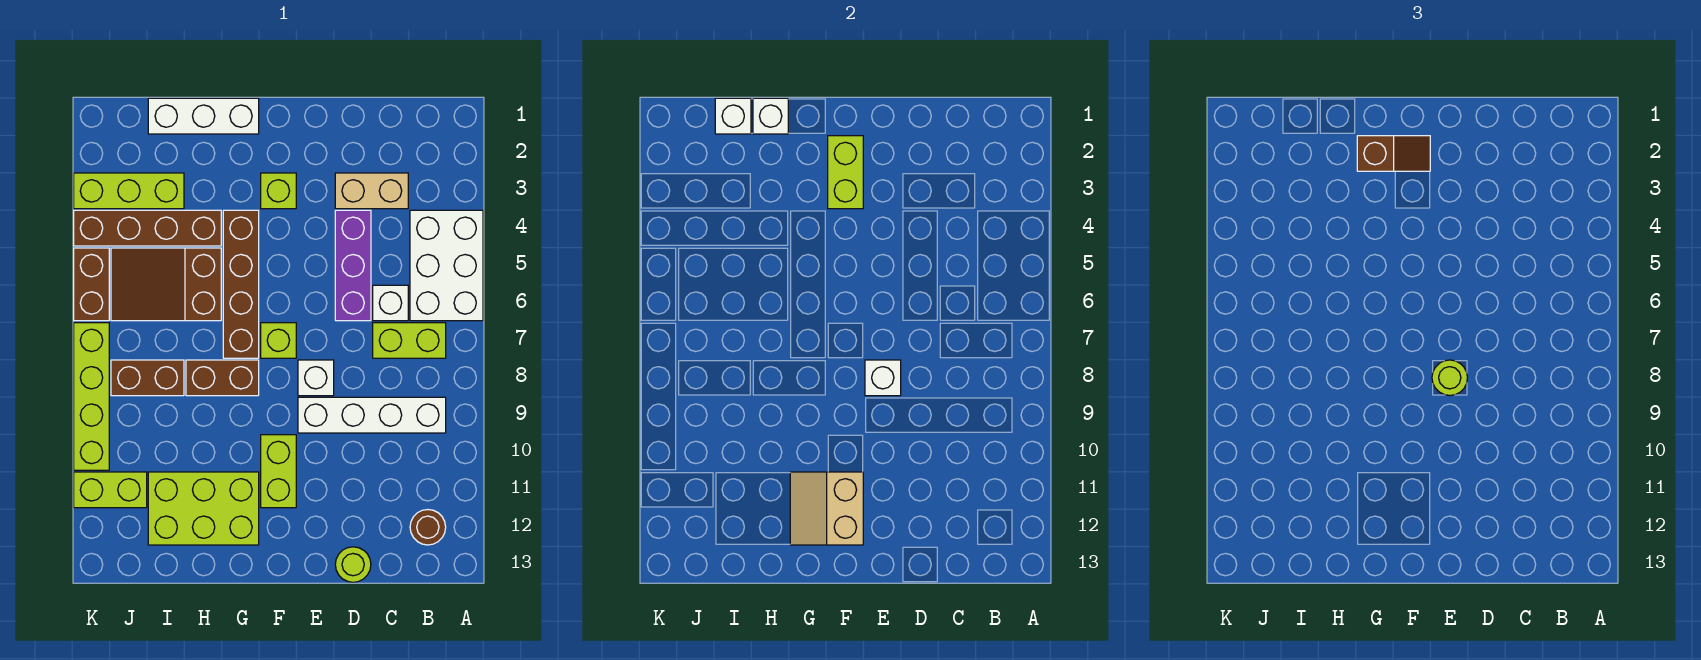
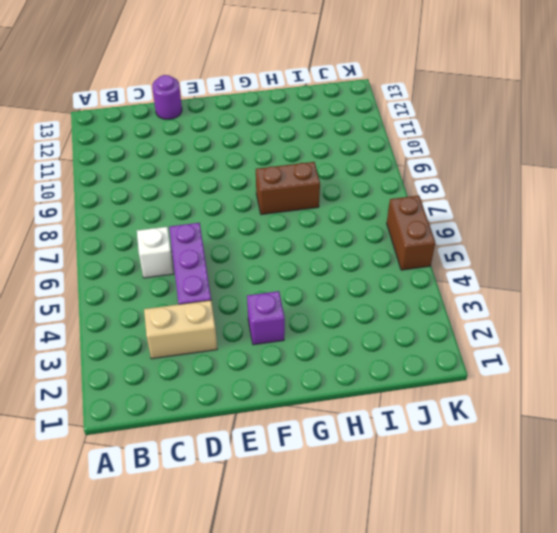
purple 1x1 round brick [152,75,182,119] -> lime 1x1 round brick [335,547,371,582]
purple 1x1 brick [247,291,285,345] -> lime 1x1 brick [261,173,296,209]
none -> white 2x3 brick [410,210,483,321]
none -> lime 1x2 brick [373,323,446,358]
none -> white 1x4 brick [298,397,446,433]
none -> brown 1x1 round brick [410,510,446,545]

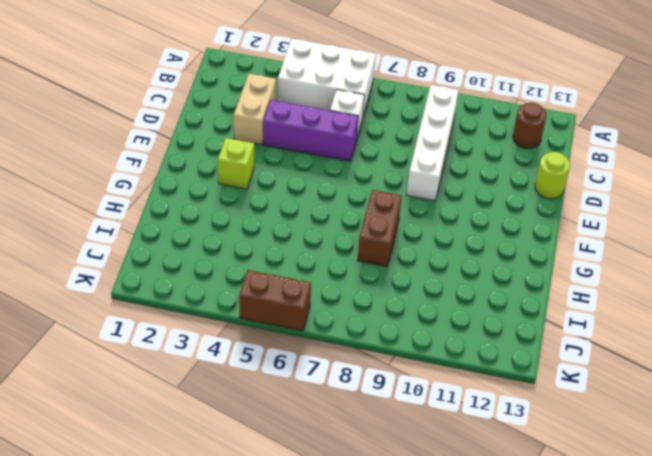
none -> lime 1x2 brick [373,323,446,358]
none -> white 1x1 brick [298,360,334,396]
none -> lime 1x1 brick [261,323,296,358]
none -> lime 1x2 brick [261,435,296,508]

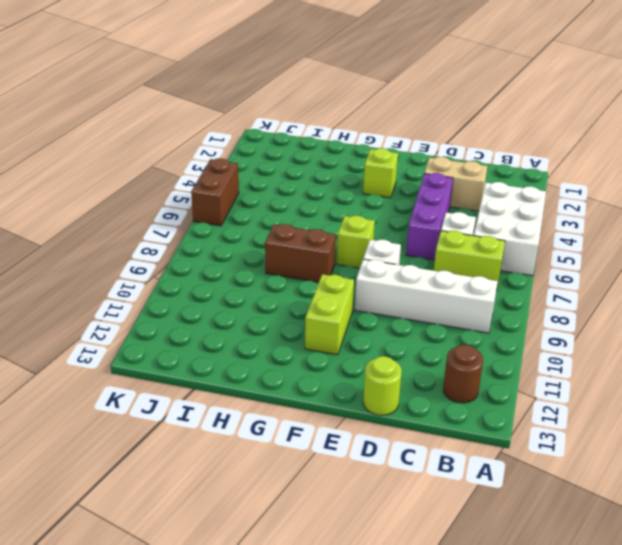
none -> white 1x3 brick [148,98,259,134]
none -> brown 1x4 brick [223,210,259,358]
none -> lime 2x3 brick [148,472,259,545]
none -> brown 1x4 brick [74,210,221,246]

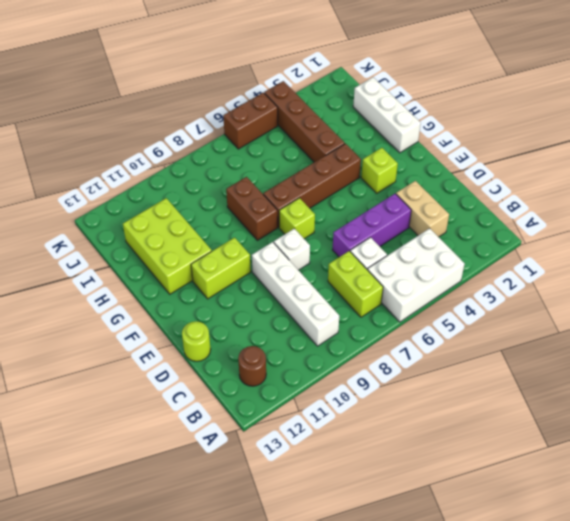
none -> brown 2x3 slope [111,248,221,321]
none -> lime 1x3 brick [74,173,184,209]
none -> brown 1x2 brick [111,360,184,396]
none -> lime 1x2 brick [74,472,147,508]

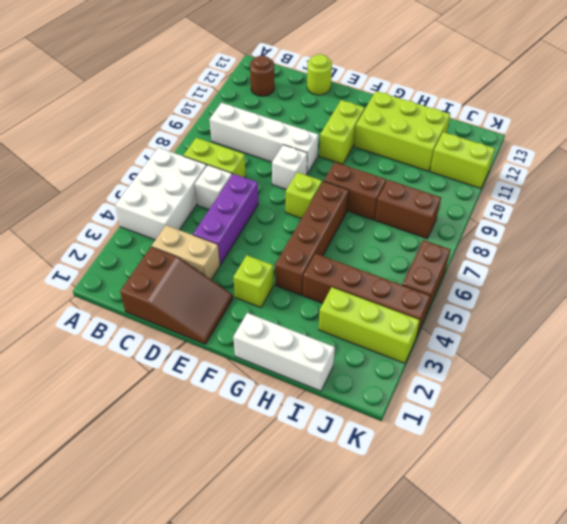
brown 2x3 slope [120,247,233,344] -> brown 2x3 slope moved to [111,248,221,321]
none -> lime 1x4 brick [74,323,109,470]
none -> white 1x1 brick [865,360,901,396]
none -> lime 1x2 brick [828,136,863,209]
none -> tan 2x2 slope [790,472,863,545]

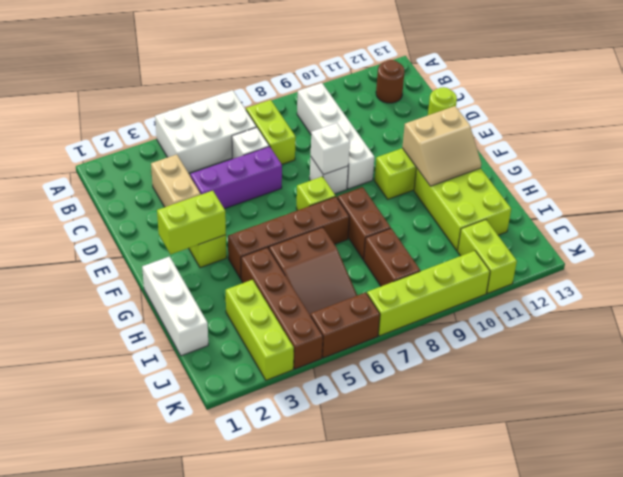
none -> white 1x1 brick [753,98,788,134]
none -> white 1x1 brick [715,98,751,134]
none -> lime 1x1 round brick [1432,360,1467,396]
none -> brown 1x2 slope [1357,136,1430,171]

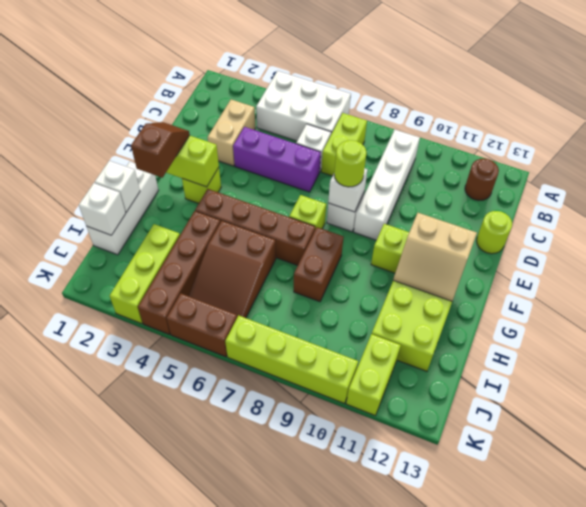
none -> brown 1x2 brick [111,360,184,396]

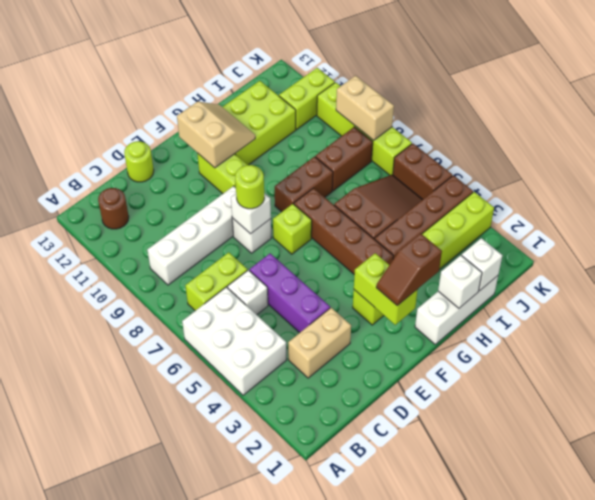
tan 1x2 brick [336,76,394,140] -> none

